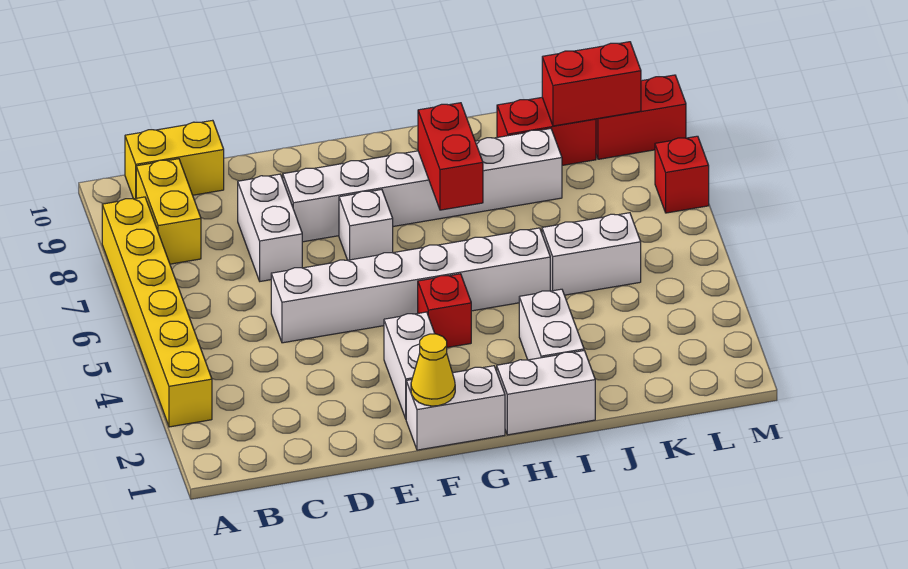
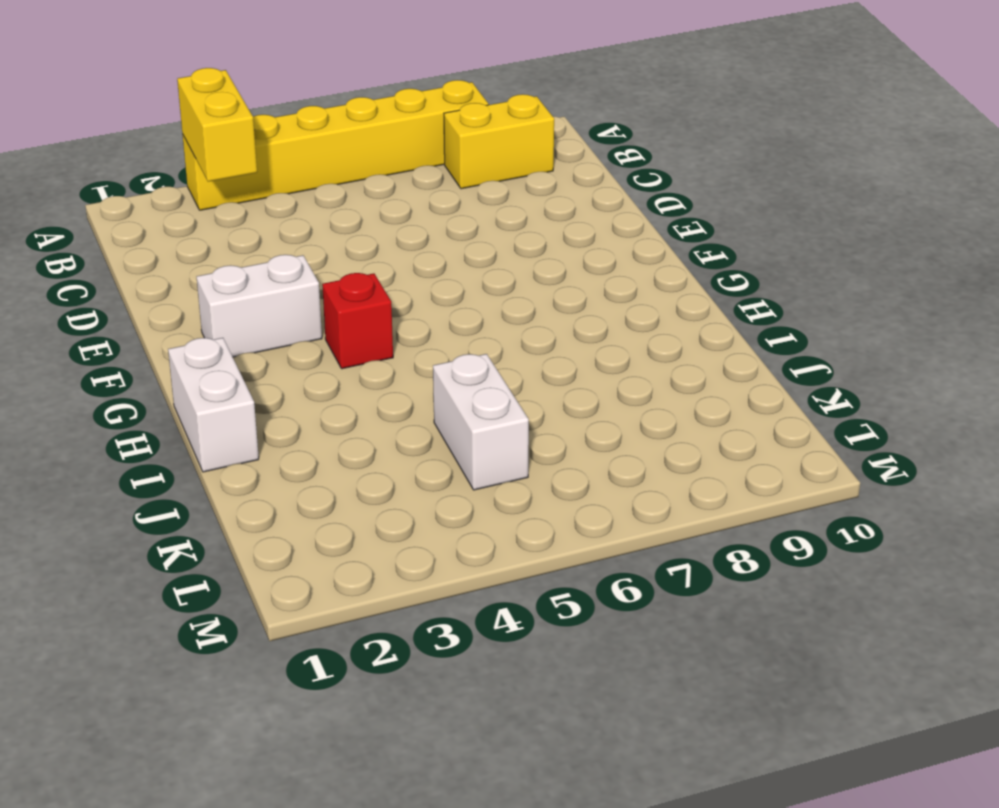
yellow 1x2 brick [177,68,257,182] -> yellow 1x2 brick moved to [125,120,224,199]
none -> white 1x6 brick [271,228,550,343]
none -> white 1x2 brick [238,174,302,281]
none -> white 1x6 brick [283,129,562,242]

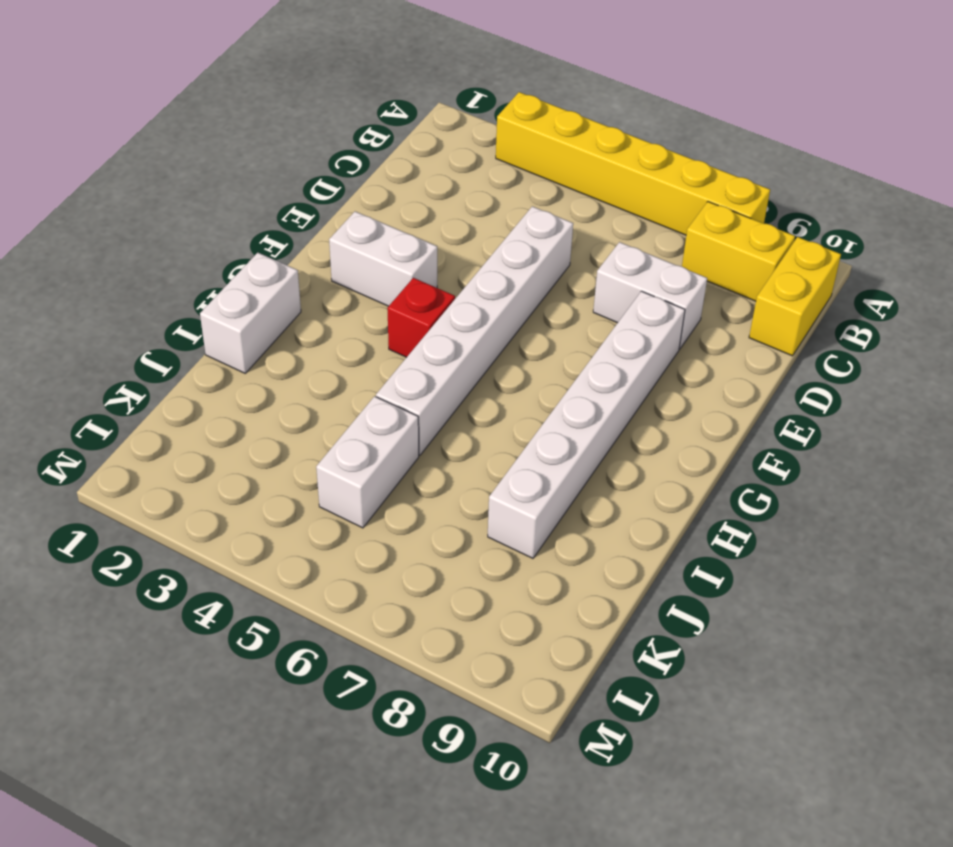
none -> white 1x2 brick [406,366,505,450]
none -> white 1x1 brick [339,190,393,260]
none -> white 1x2 brick [519,289,584,360]

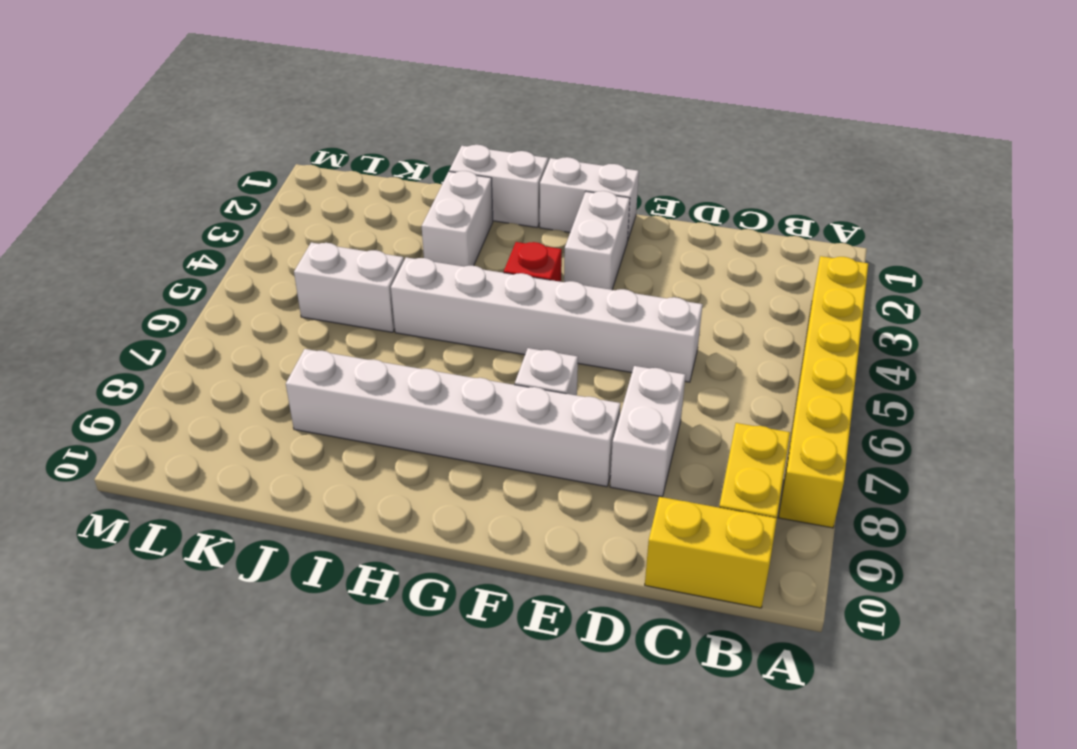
none -> red 1x2 brick [497,98,596,165]
none -> red 1x2 brick [596,75,686,159]
none -> red 1x1 brick [655,136,709,213]

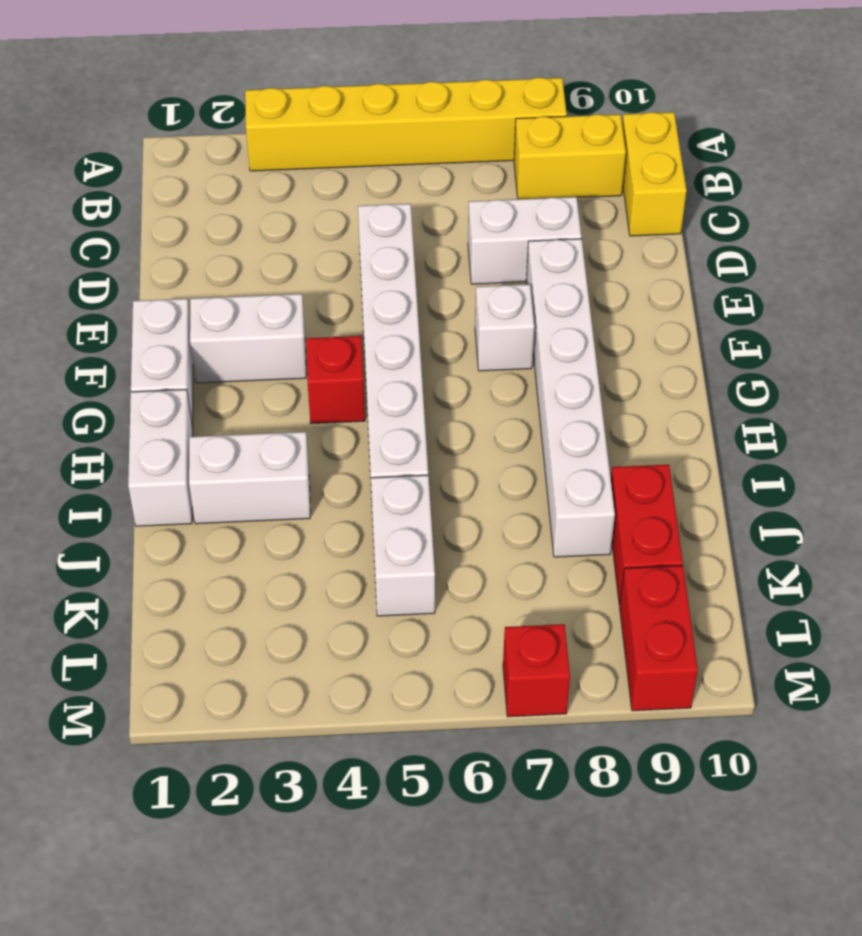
none -> yellow 1x1 cone [411,334,455,406]
none -> red 1x2 brick [418,103,483,210]
none -> red 1x2 brick [542,42,641,126]

